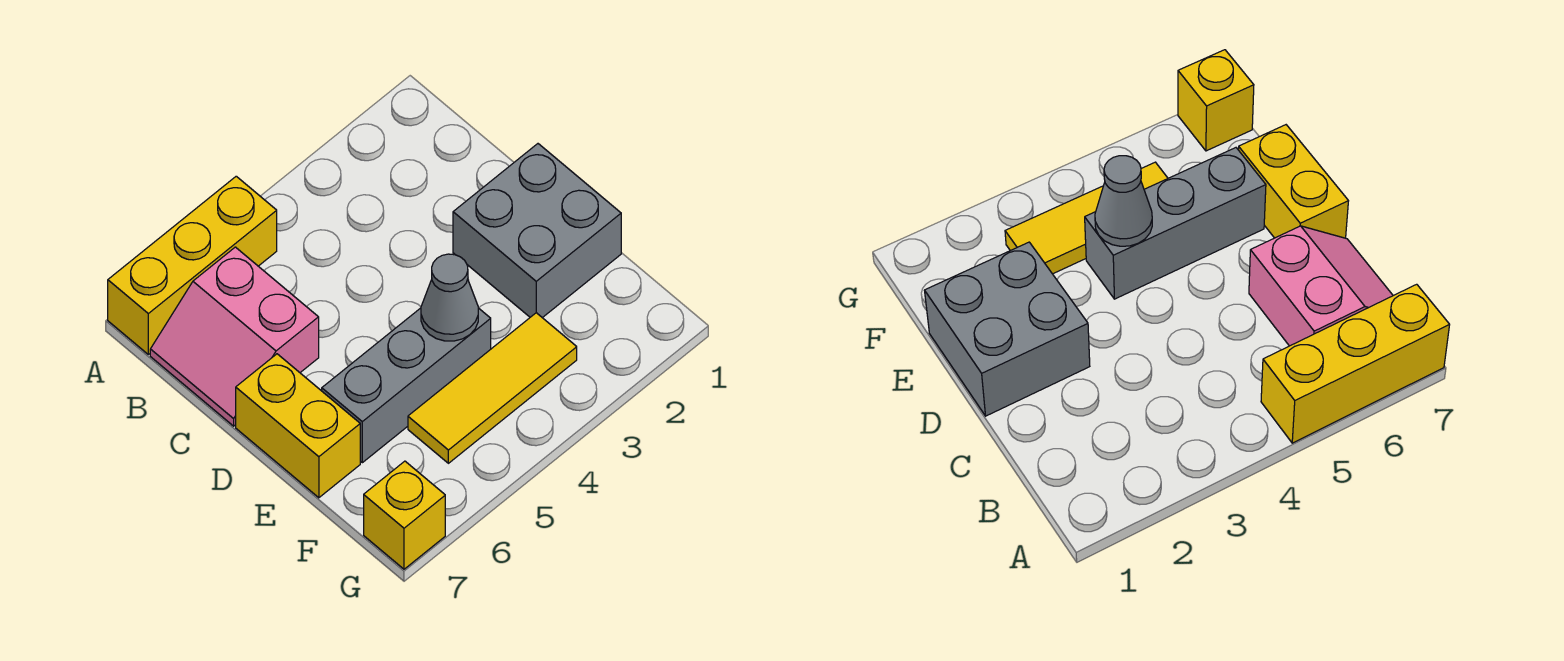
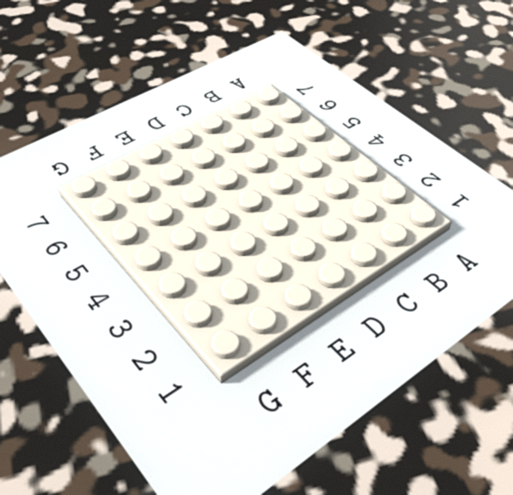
none -> yellow 1x3 brick [108,176,277,354]
none -> pink 2x2 slope [150,247,319,426]

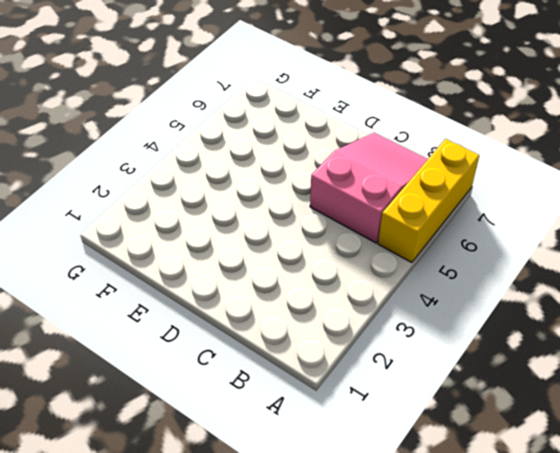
pink 2x3 slope [310,133,428,243] -> pink 2x2 slope [150,247,319,426]
none -> grey 2x2 brick [453,144,621,318]
none -> yellow 1x2 brick [236,354,360,498]

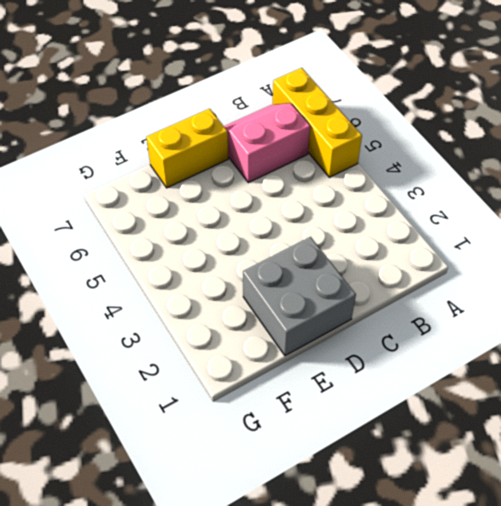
none -> grey 1x3 brick [322,308,491,463]
none -> yellow 1x3 tile [408,313,577,463]

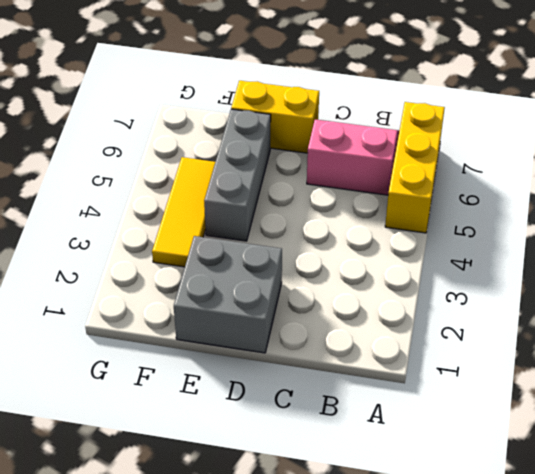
none -> yellow 1x1 brick [364,461,445,569]
none -> grey 1x1 cone [421,254,478,341]

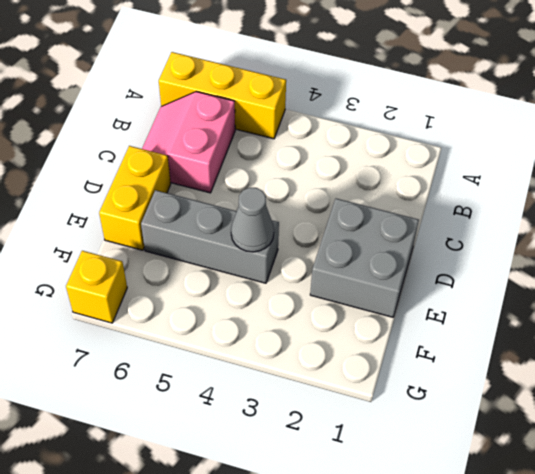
none -> yellow 1x3 tile [408,313,577,463]

